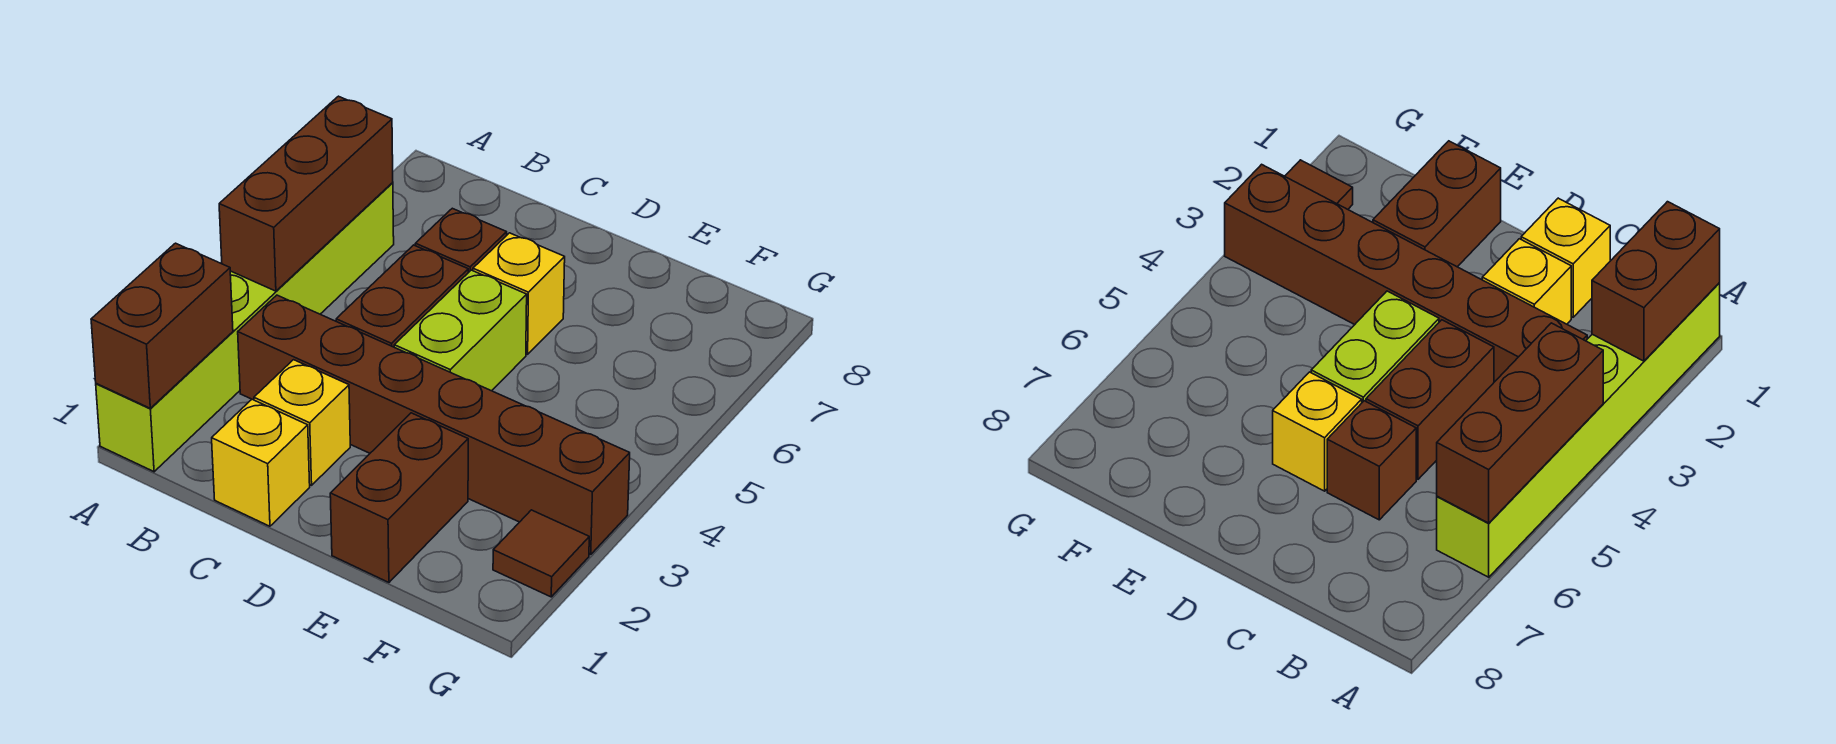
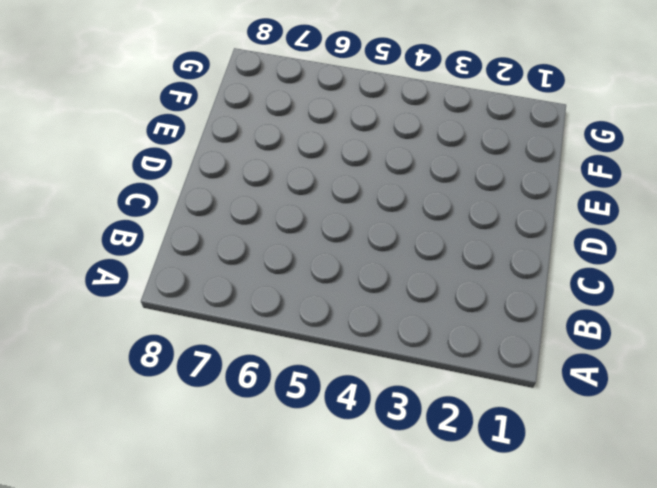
none -> lime 1x6 brick [96,183,394,472]
none -> brown 1x6 brick [238,295,630,555]
none -> yellow 1x1 brick [212,399,310,526]

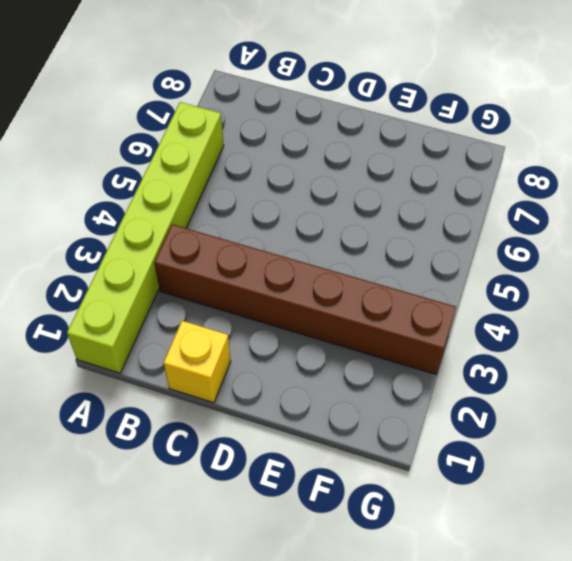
none -> yellow 1x1 brick [254,360,350,485]
none -> brown 1x2 brick [336,245,468,347]
none -> brown 1x1 brick [415,208,507,273]

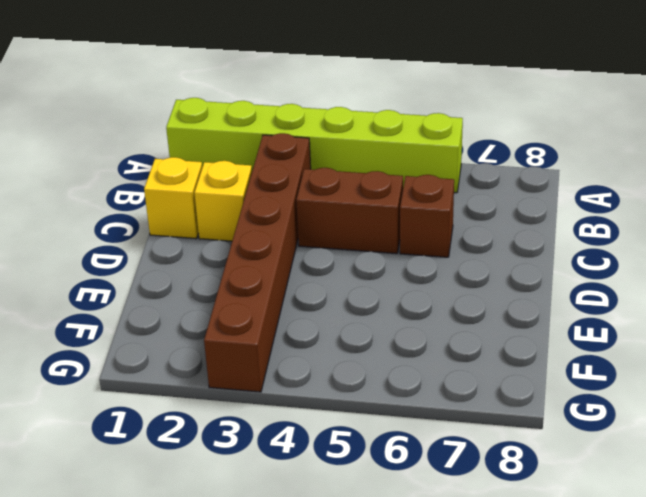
none -> lime 1x2 brick [394,270,527,391]
none -> yellow 1x1 brick [473,233,565,354]
none -> brown 1x2 brick [330,413,468,582]

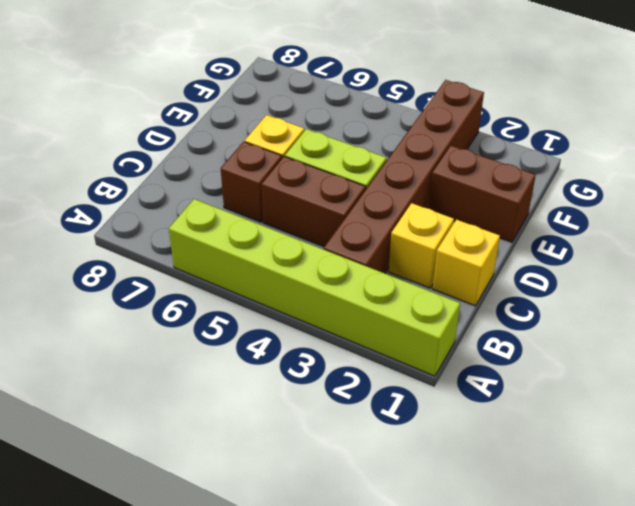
none -> brown 1x1 tile [493,510,589,597]
none -> brown 1x2 brick [91,243,233,408]
none -> brown 1x3 brick [219,96,393,291]

